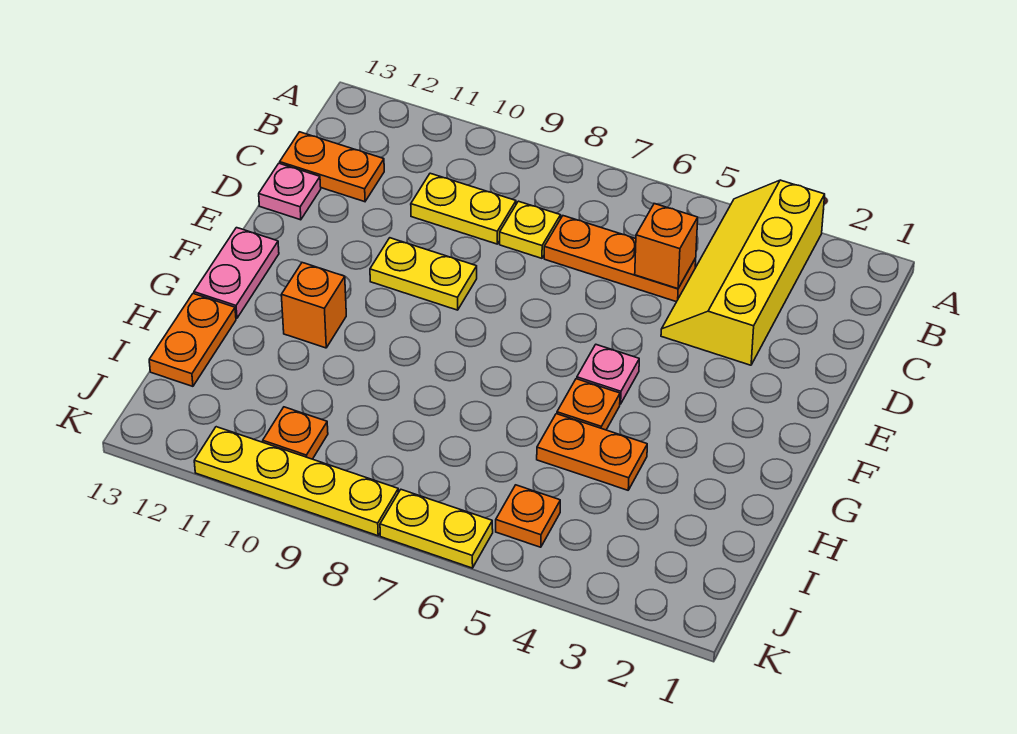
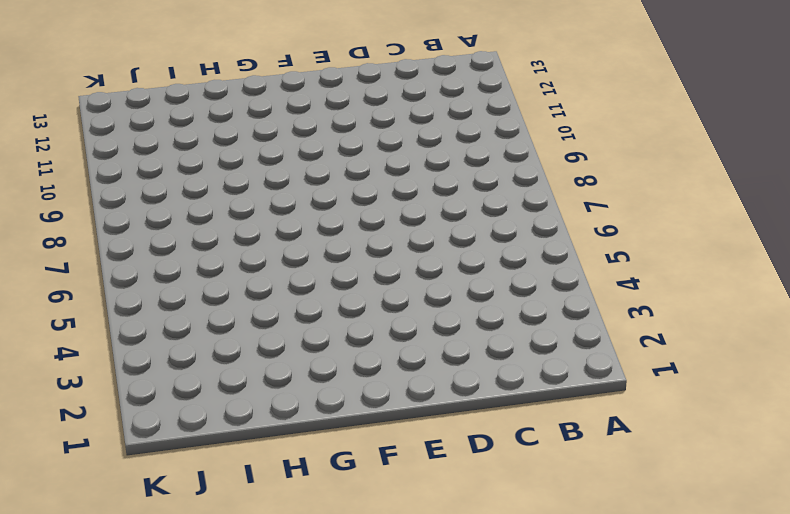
none -> yellow 2x4 slope [661,180,825,365]
none -> orange 1x3 plate [544,216,696,302]
none -> yellow 1x1 plate [500,201,561,258]

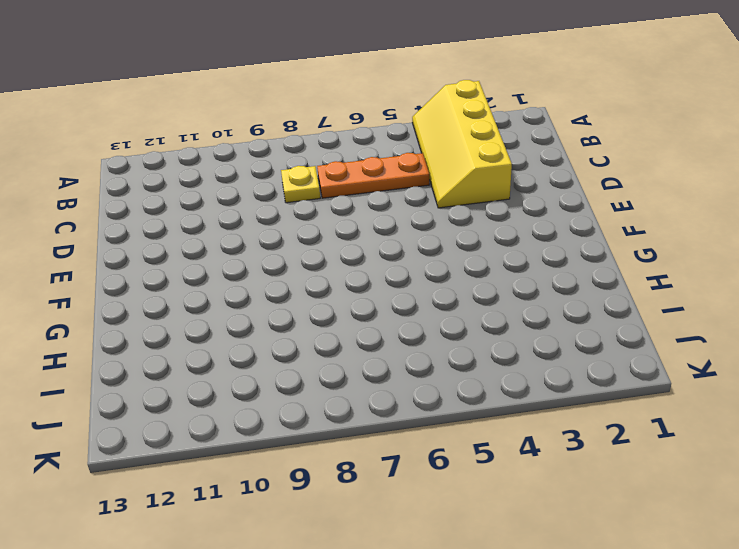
none -> yellow 1x2 plate [411,173,516,244]
none -> orange 1x2 plate [280,132,384,202]
none -> pink 1x1 plate [259,163,321,220]

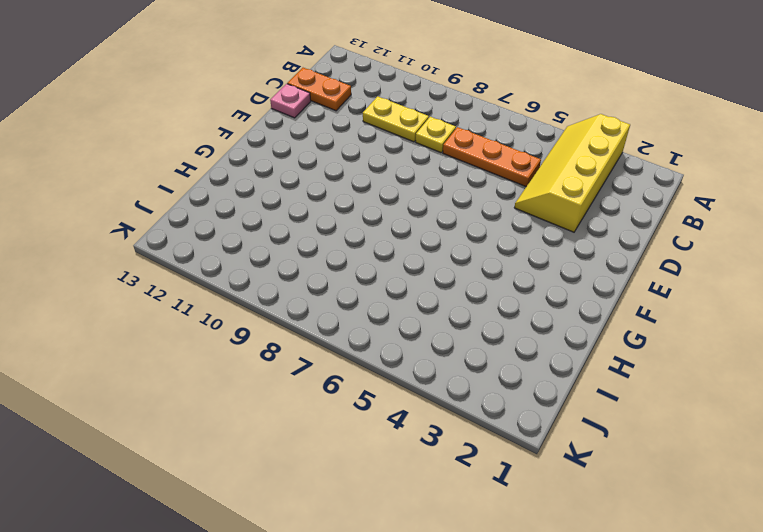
none -> yellow 1x2 plate [370,238,477,310]
none -> pink 1x1 plate [577,345,639,404]
none -> pink 1x2 plate [194,228,279,318]

